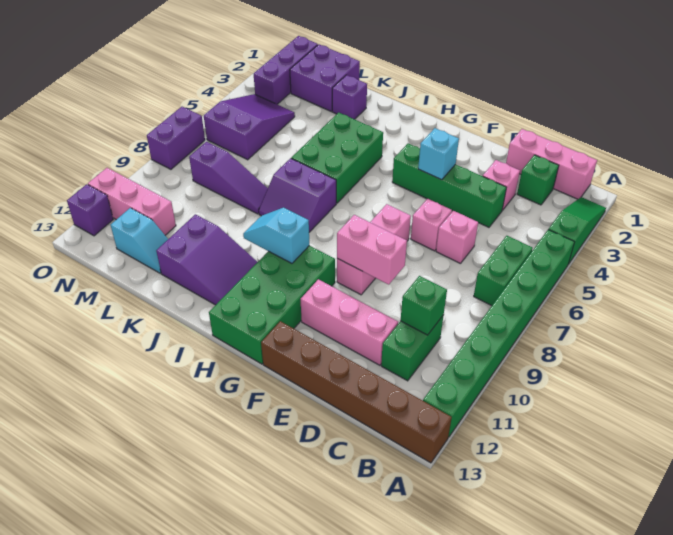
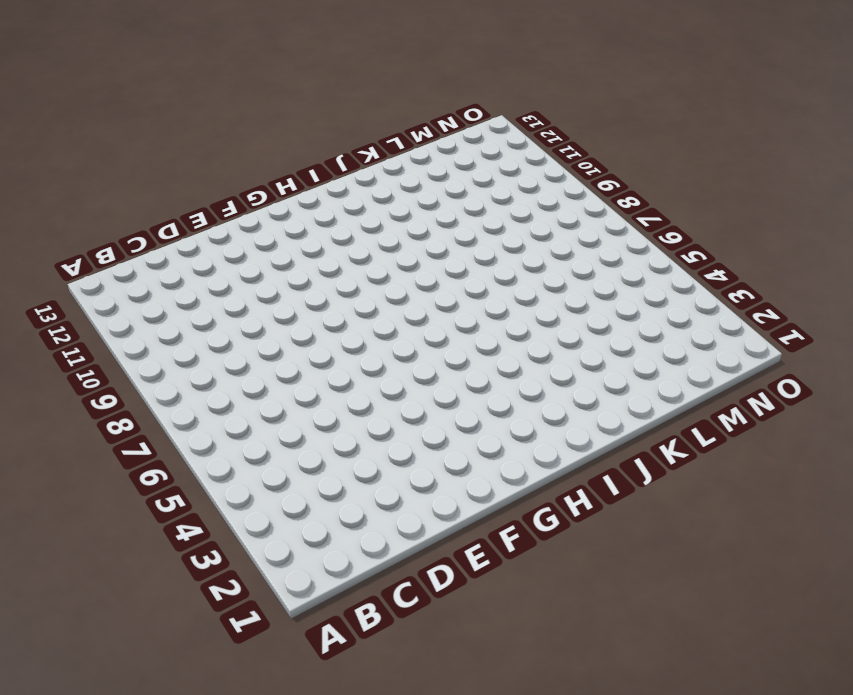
none -> green 1x3 slope [548,197,606,263]
none -> green 1x8 brick [423,230,574,437]
none -> brown 1x6 brick [261,321,452,463]
none -> pink 1x3 brick [506,129,597,199]

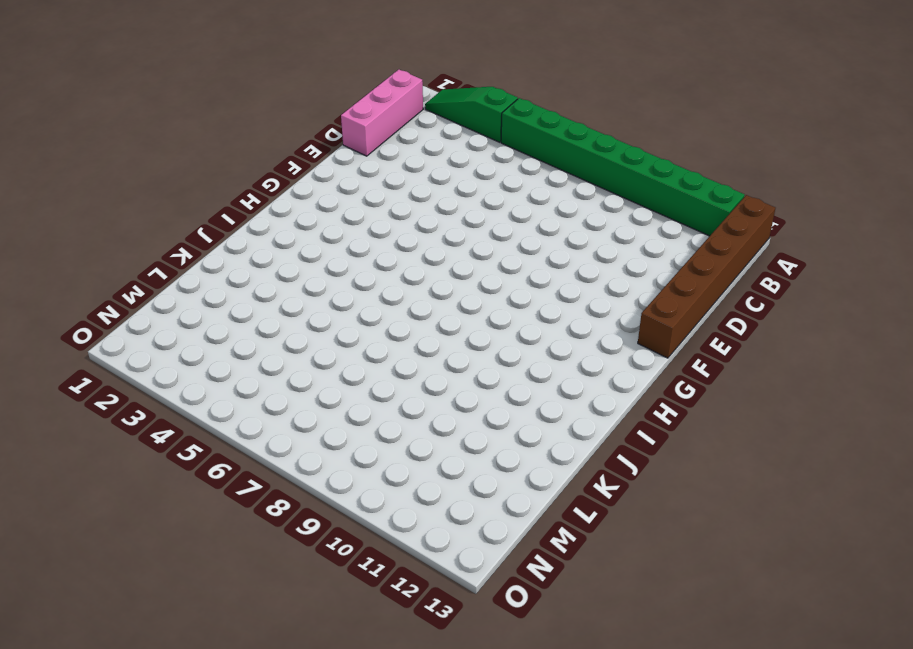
none -> green 1x2 brick [474,236,533,306]
none -> green 1x1 brick [517,155,559,205]
none -> green 1x2 brick [381,315,444,381]
none -> pink 1x1 brick [483,160,520,210]

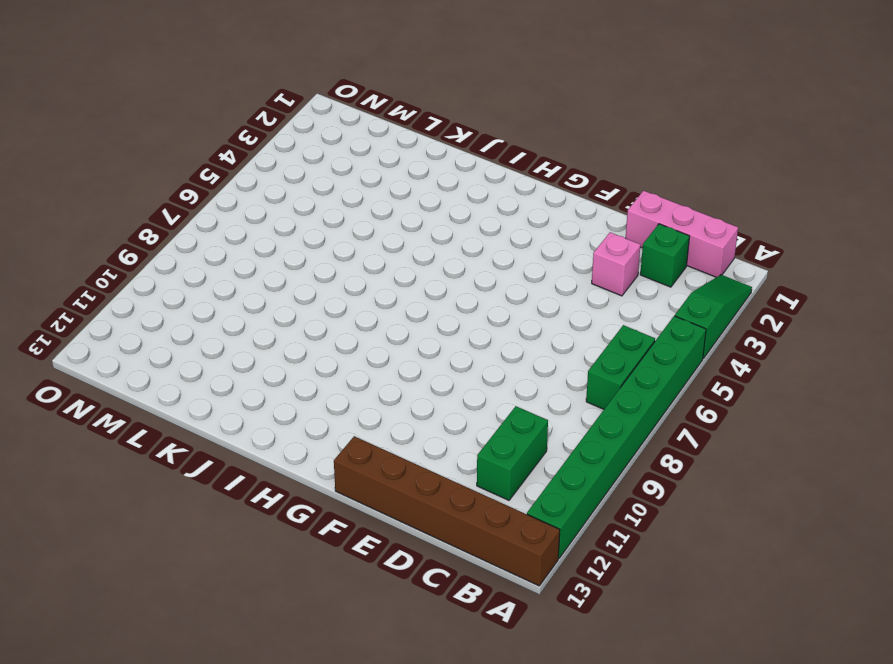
none -> green 1x4 brick [392,143,506,227]
none -> pink 1x1 brick [436,211,478,264]
none -> pink 1x3 brick [301,279,398,365]
none -> pink 1x1 brick [411,199,452,251]

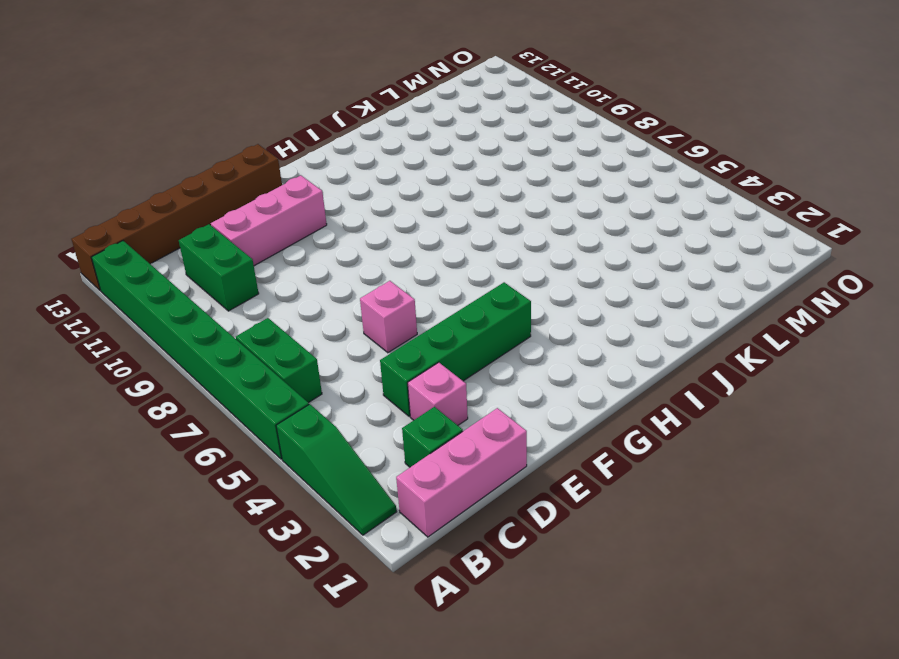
none -> pink 1x1 brick [436,211,478,264]
none -> pink 1x3 brick [337,204,411,295]
none -> green 2x4 brick [209,246,335,364]
none -> green 2x3 brick [291,113,383,203]

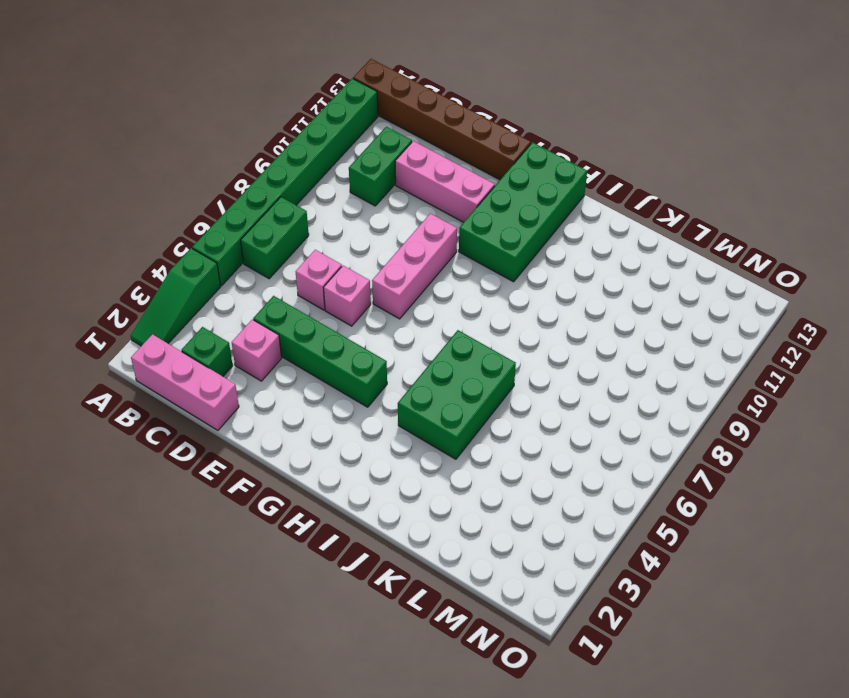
none -> purple 2x2 slope [259,158,336,232]
none -> purple 2x3 slope [156,214,257,305]
none -> purple 1x1 brick [332,75,367,119]
none -> purple 1x3 slope [189,142,268,214]

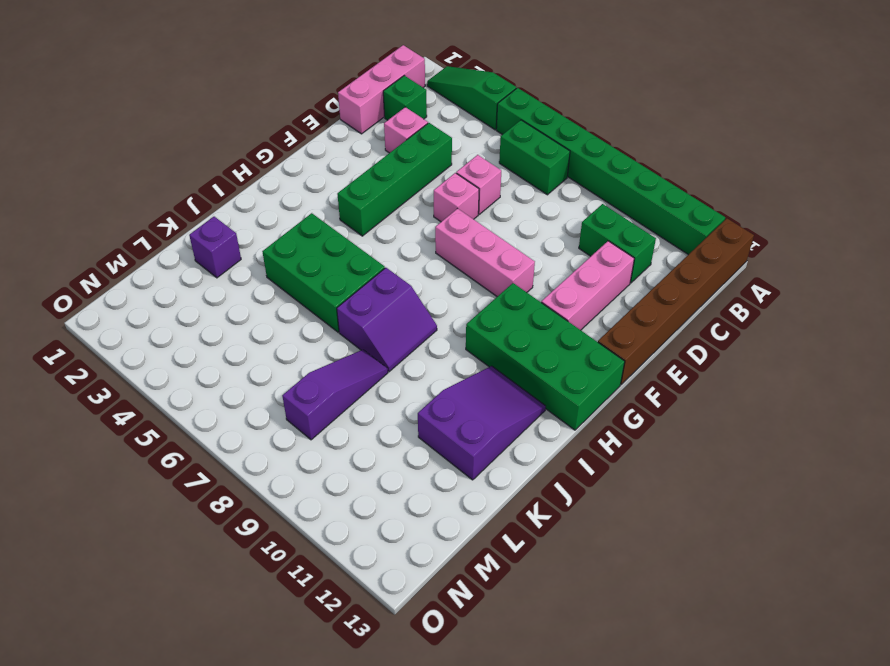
none -> purple 2x2 brick [290,44,360,111]
none -> cyan 1x2 slope [111,208,168,273]
none -> purple 2x3 slope [204,94,295,160]
none -> pink 1x3 brick [88,168,176,235]

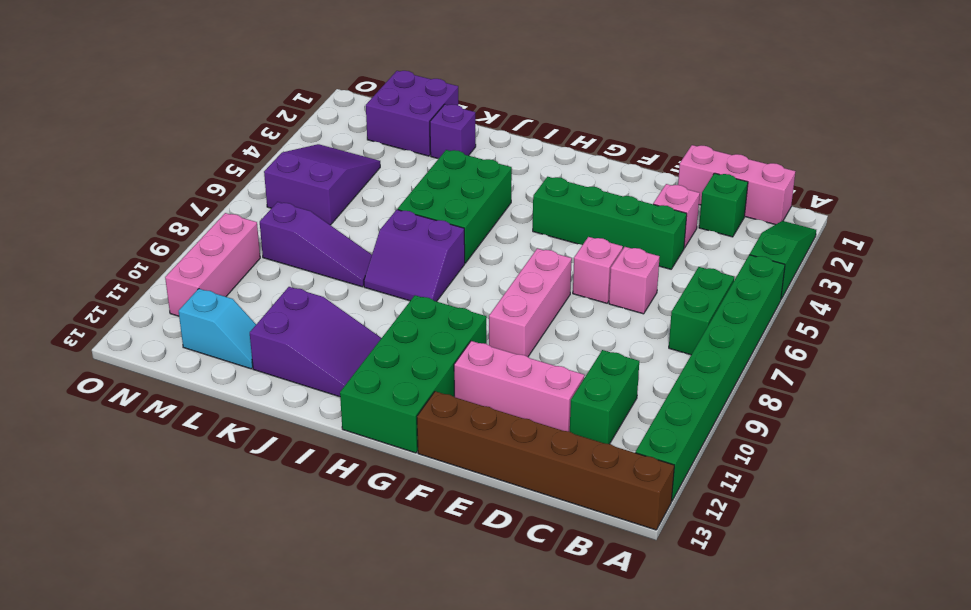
pink 1x3 brick [165,213,260,316] -> pink 1x3 brick turned to [88,168,176,235]
none -> purple 1x3 brick [254,36,318,104]
none -> purple 1x2 brick [147,107,205,169]
none -> purple 1x1 brick [67,184,113,236]
none -> green 1x1 brick [401,276,447,335]

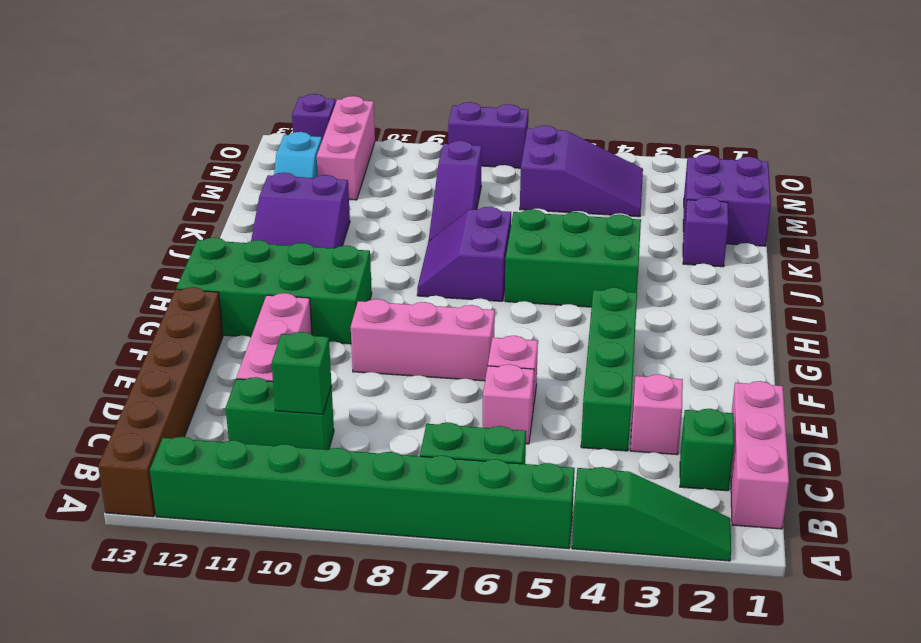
none -> purple 1x3 brick [254,36,318,104]
none -> pink 1x2 brick [337,215,407,285]
none -> cyan 1x1 brick [418,128,459,180]
none -> cyan 1x2 slope [243,208,309,263]

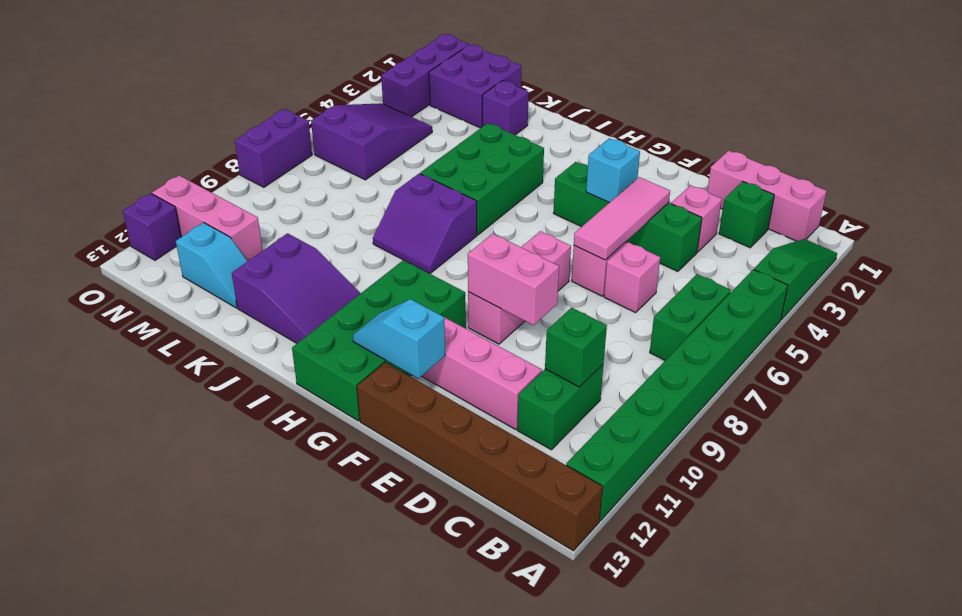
pink 1x3 tile [574,177,670,260] -> none
cyan 1x2 slope [353,299,445,378] -> cyan 1x2 slope moved to [243,208,309,263]
none -> purple 1x3 slope [189,142,268,214]

